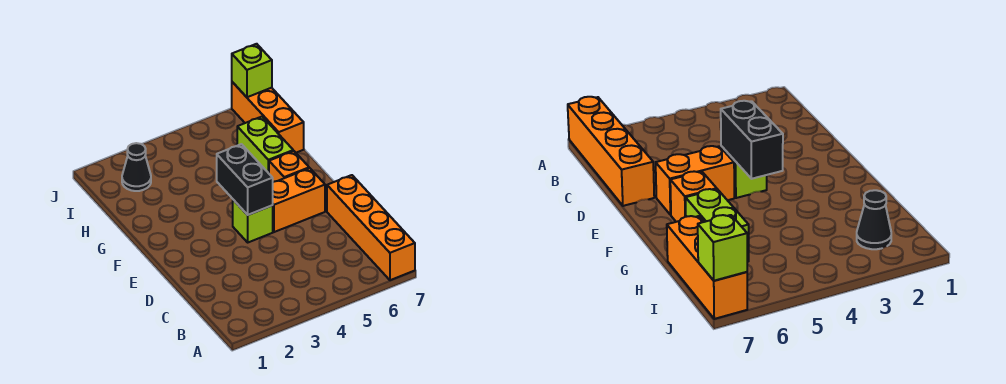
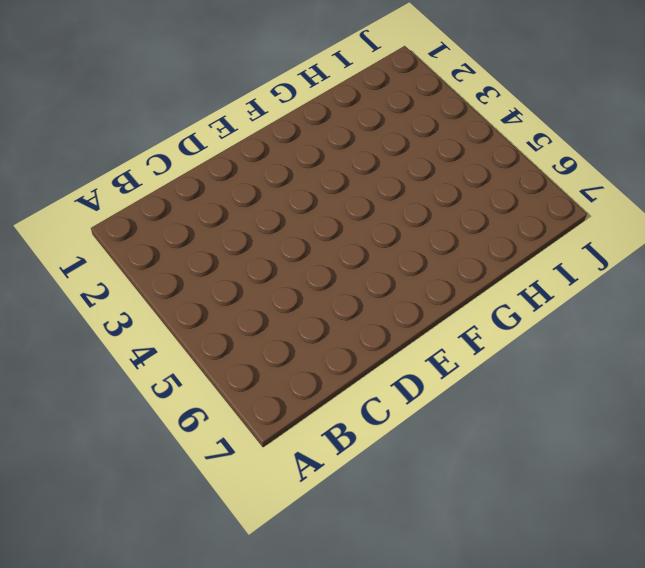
none -> orange 1x4 brick [327,175,415,280]
none -> lime 1x1 brick [233,200,273,242]

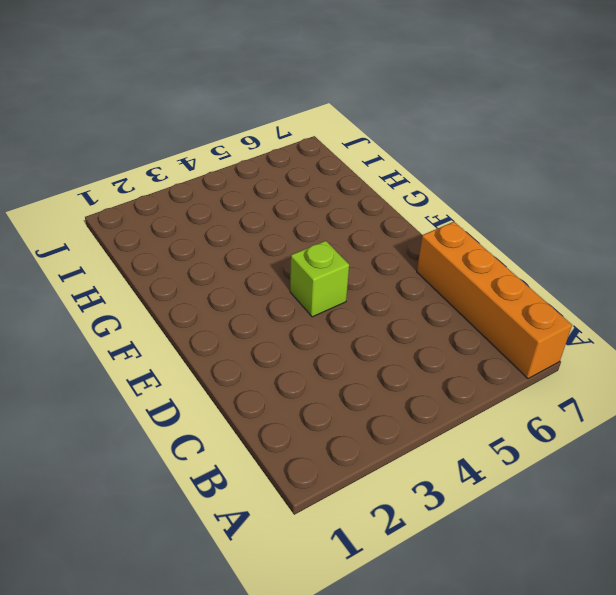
none -> orange 1x2 brick [272,168,325,232]
none -> orange 1x1 brick [269,151,309,182]

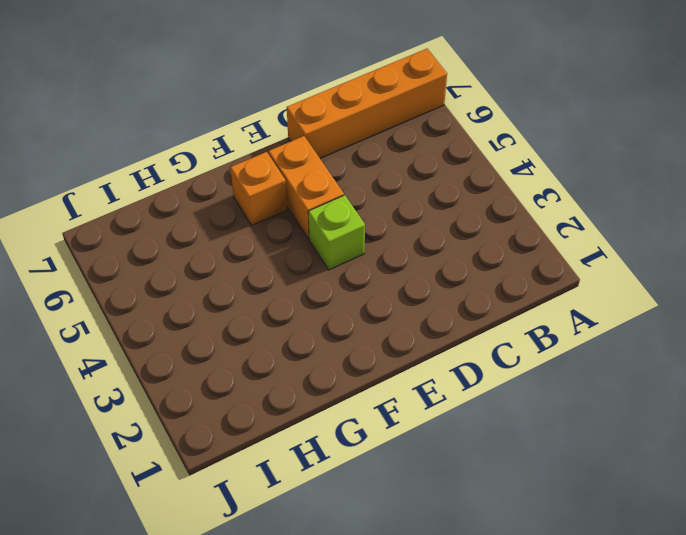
none -> lime 1x2 brick [237,117,293,173]
none -> orange 1x3 brick [232,82,304,153]

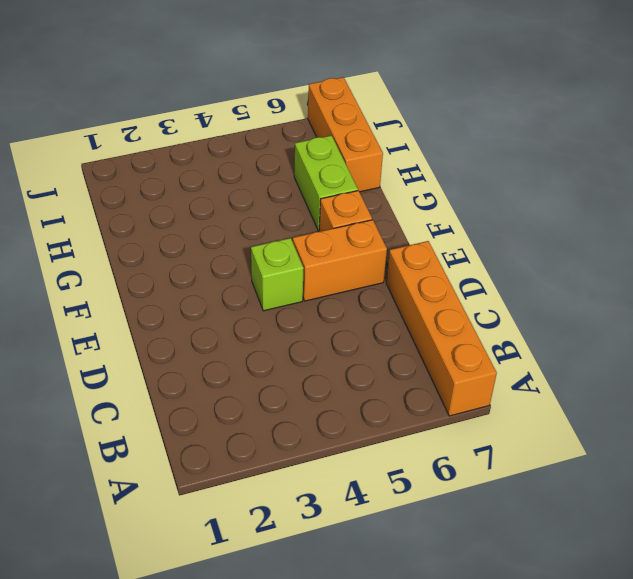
none -> black 1x1 cone [122,143,151,191]
none -> black 1x2 brick [217,144,273,215]

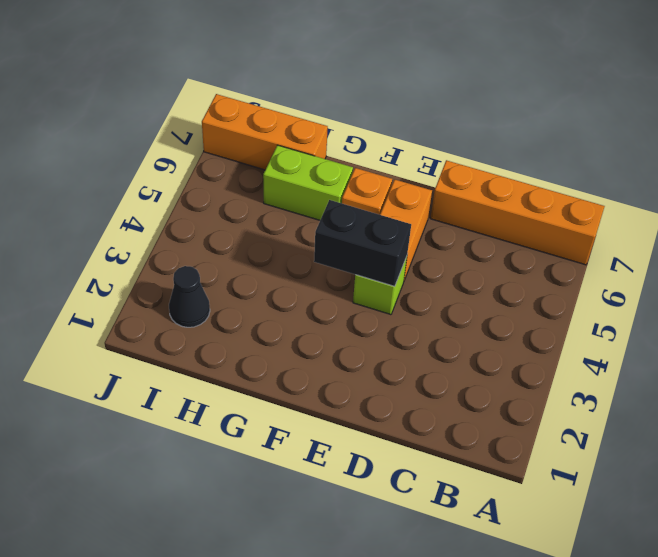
none -> lime 1x1 brick [232,44,272,97]

